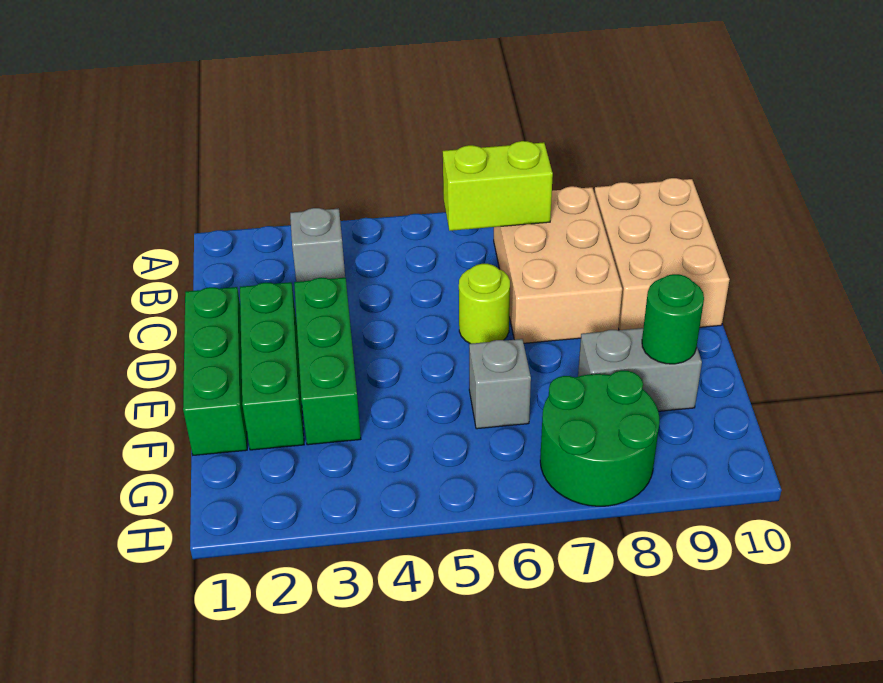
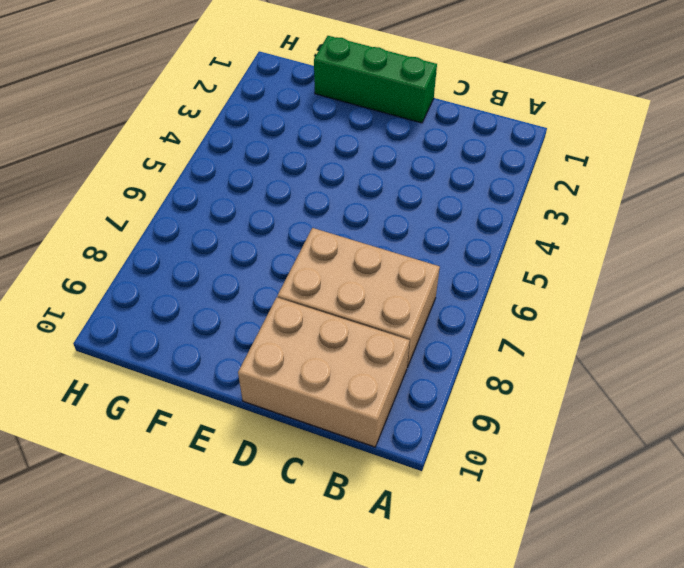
none -> grey 1x1 brick [290,208,345,282]
none -> green 1x3 brick [240,282,304,450]
none -> green 1x3 brick [294,278,361,445]

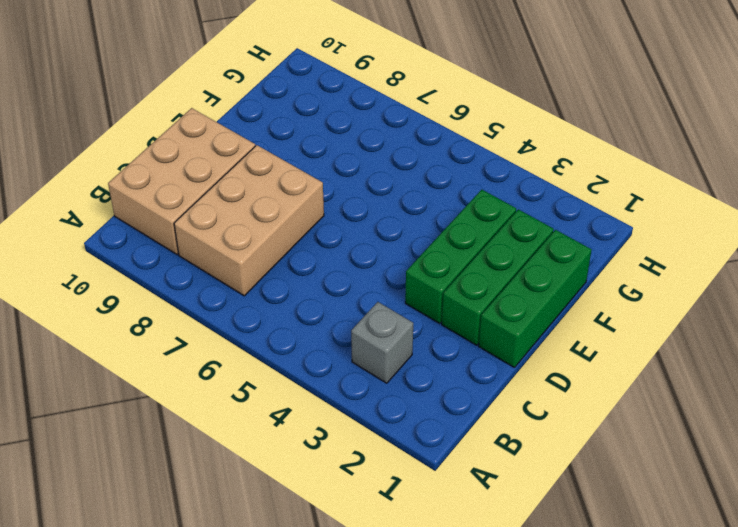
none -> lime 1x1 round brick [459,264,510,344]
none -> grey 1x1 brick [469,339,531,429]
none -> grey 1x2 brick [578,328,702,411]

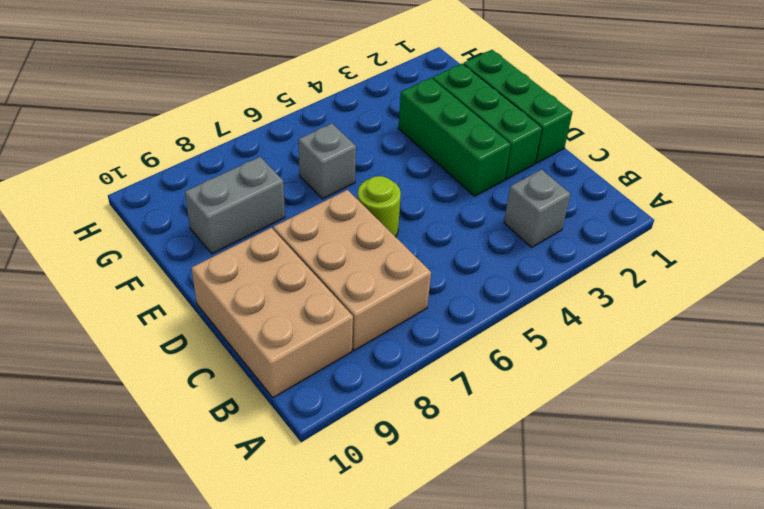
none -> green 2x2 round brick [540,371,659,506]
none -> lime 1x2 brick [443,141,553,231]
none -> green 1x1 round brick [642,274,704,364]

